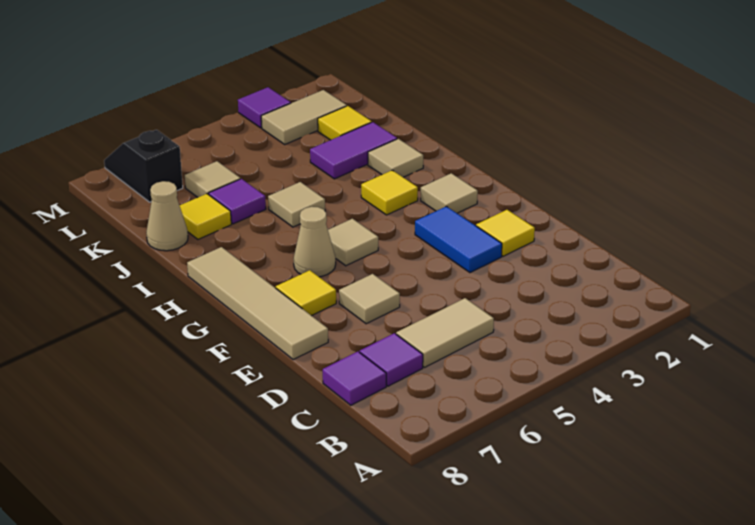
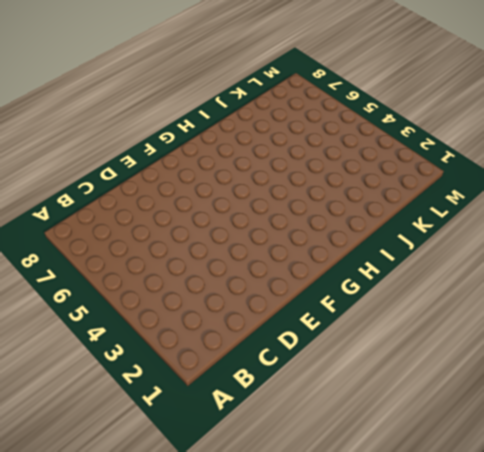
none -> tan 1x2 tile [396,298,494,367]
none -> purple 1x1 tile [360,333,423,386]
none -> purple 1x1 tile [323,352,386,405]

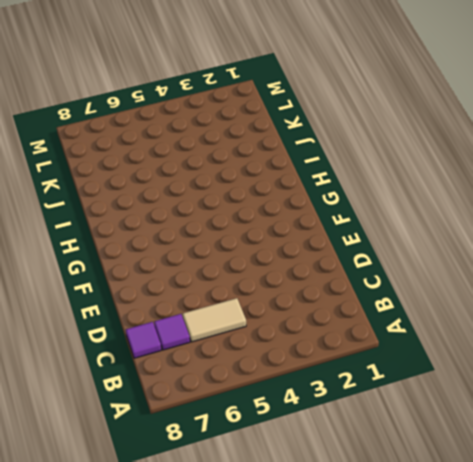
none -> yellow 1x1 tile [476,210,535,256]
none -> blue 1x2 tile [415,206,502,273]
none -> tan 1x1 tile [339,274,400,324]

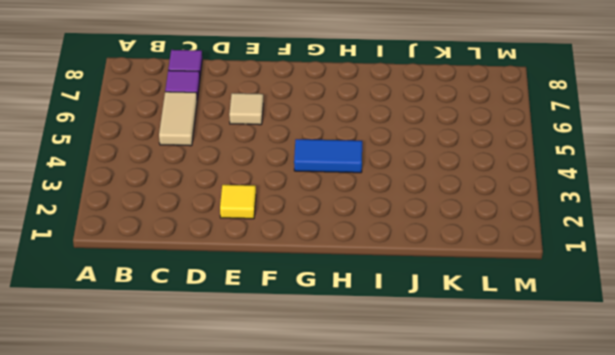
blue 1x2 tile [294,139,362,173] -> blue 1x2 tile moved to [415,206,502,273]
none -> tan 1x4 tile [187,247,328,360]
none -> yellow 1x1 tile [276,270,336,316]
none -> tan 1x1 tile [421,173,478,213]

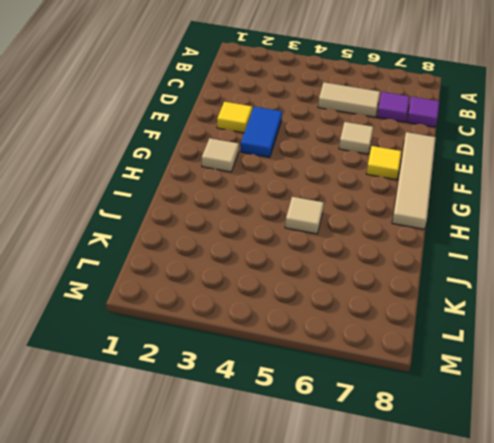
none -> tan 1x1 tile [328,219,378,266]
none -> tan 1x1 cone [294,207,336,277]
none -> yellow 1x1 tile [361,170,418,215]

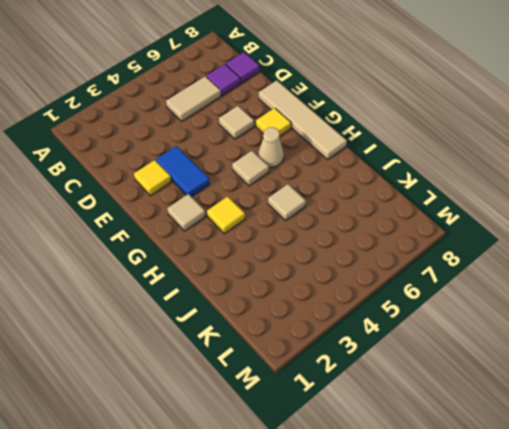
none -> tan 1x1 tile [368,139,423,177]
none -> purple 1x2 tile [310,122,397,179]
none -> purple 1x1 tile [209,179,266,224]

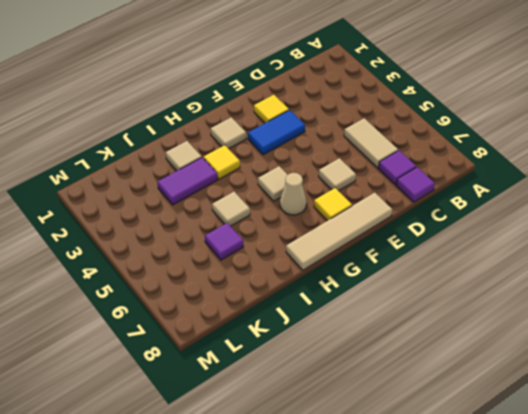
purple 1x2 tile [157,157,218,205] -> purple 1x2 tile turned to [310,122,397,179]
none -> yellow 1x1 tile [180,194,231,239]
none -> tan 1x1 cone [146,181,188,251]
none -> yellow 1x1 tile [318,106,372,140]

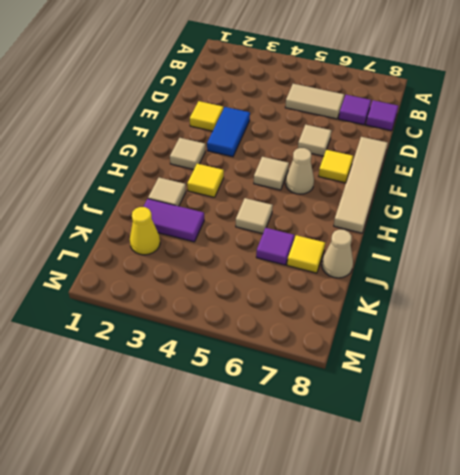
yellow 1x1 cone [130,207,160,255] -> yellow 1x1 tile [318,106,372,140]
none -> tan 1x1 tile [185,161,240,197]
none -> tan 1x2 tile [261,90,347,144]
none -> black 1x2 slope [104,130,183,202]

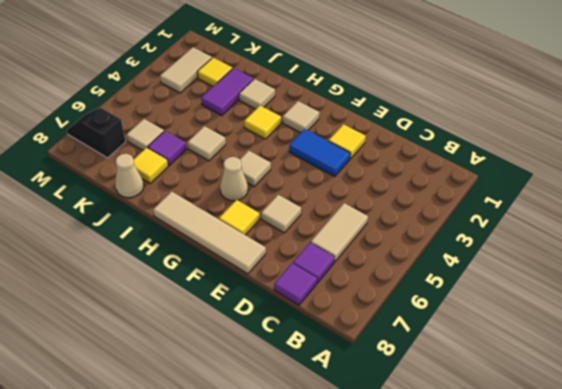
none -> purple 1x1 tile [238,87,291,128]

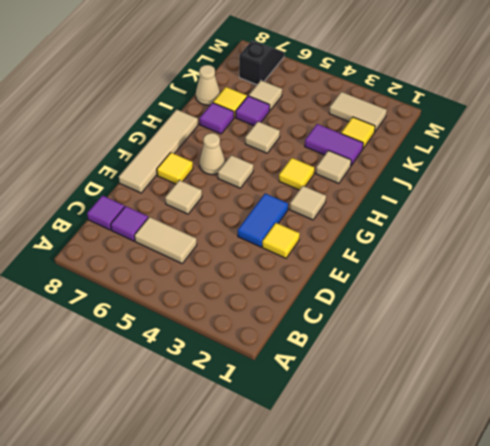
purple 1x1 tile [200,103,234,134] -> purple 1x1 tile moved to [238,87,291,128]

